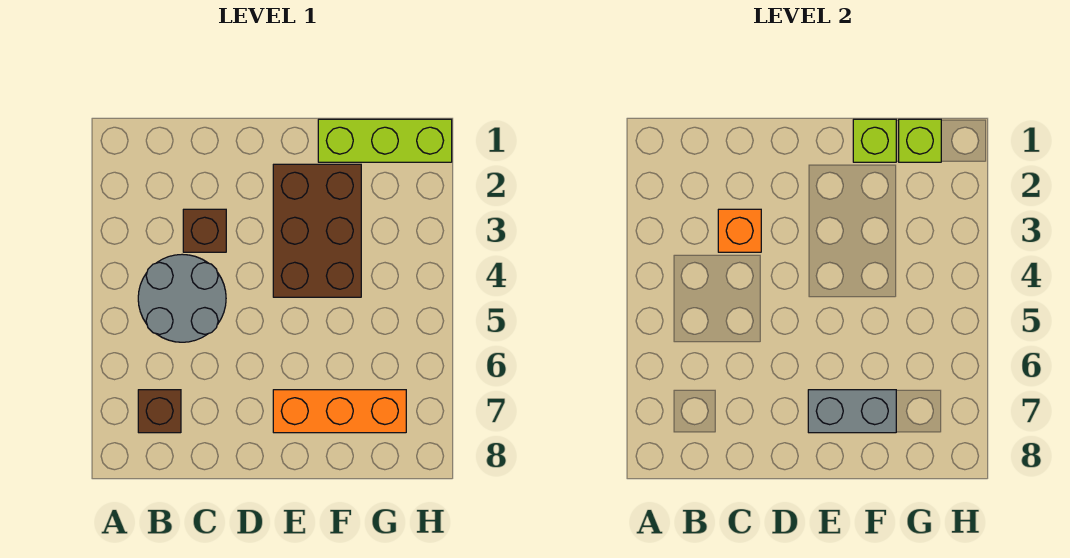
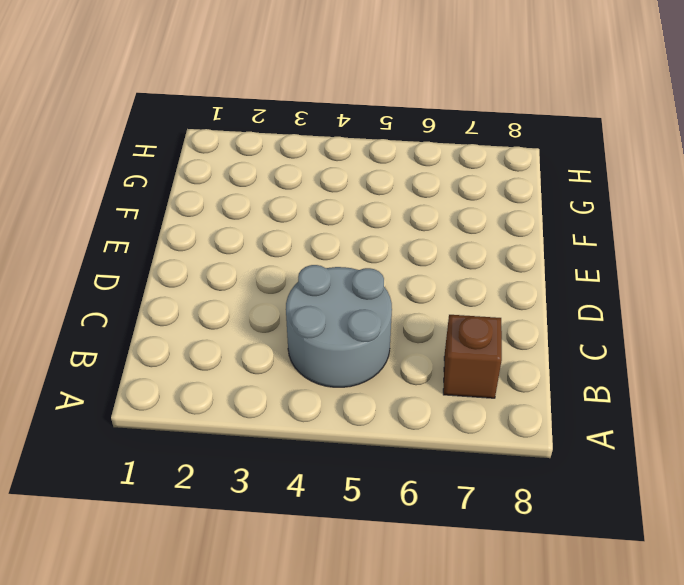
none -> brown 1x1 brick [183,209,226,252]
none -> brown 2x3 brick [273,164,361,297]

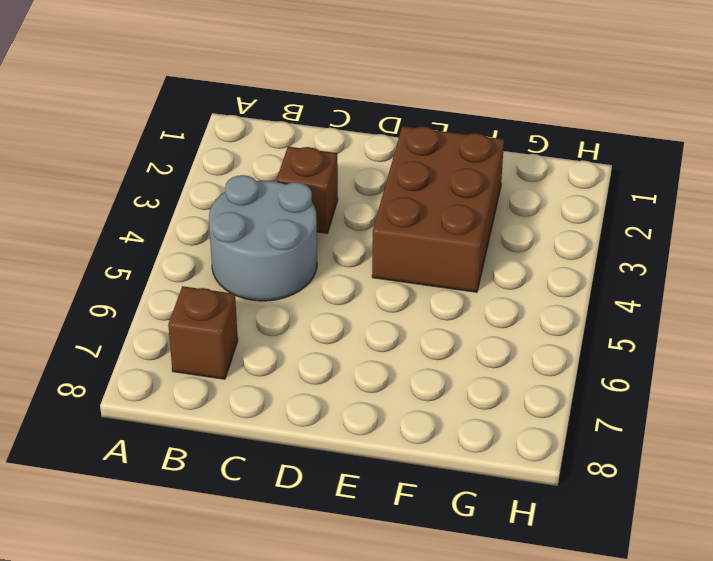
none -> orange 1x3 brick [273,390,406,433]
none -> lime 1x3 brick [318,119,452,162]

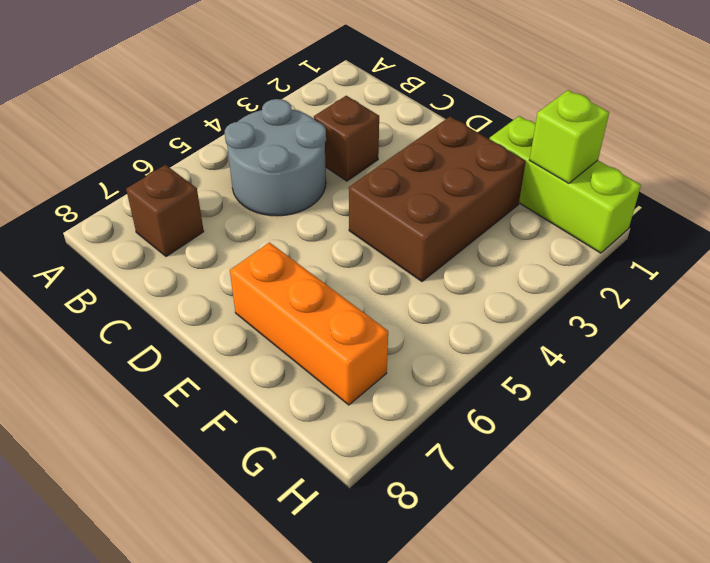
none -> orange 1x1 brick [718,209,761,252]
none -> grey 1x2 brick [808,390,896,433]

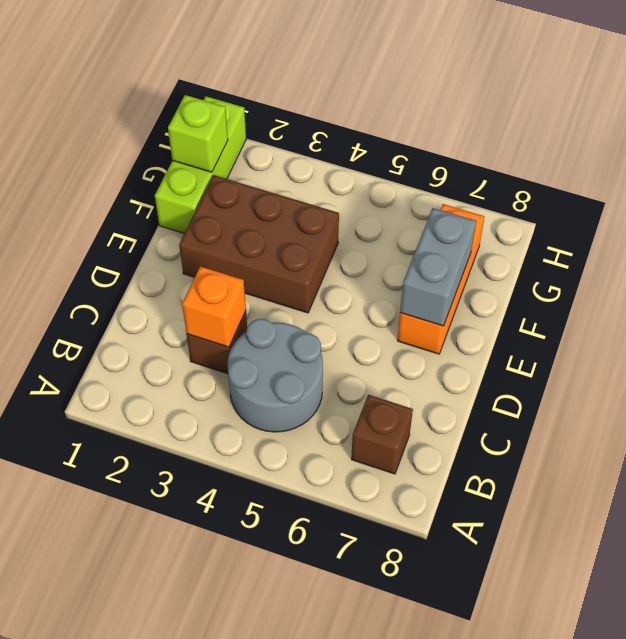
none -> lime 1x1 brick [853,119,896,162]

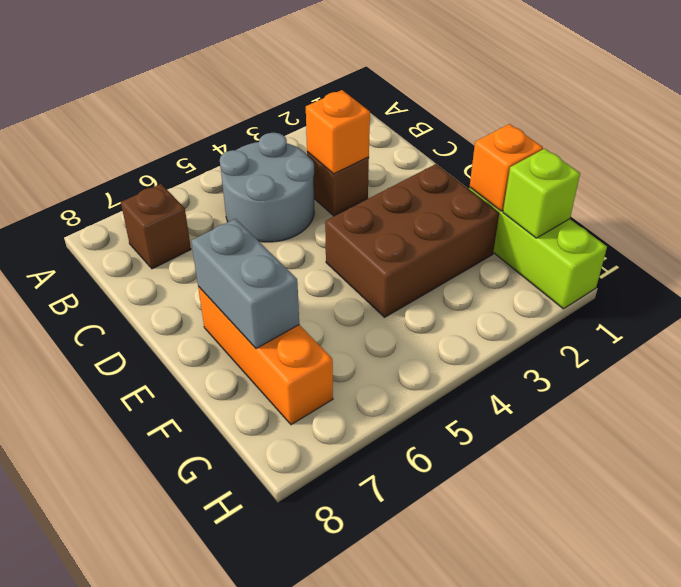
orange 1x1 brick [470,124,543,211] -> lime 1x1 brick [853,119,896,162]

